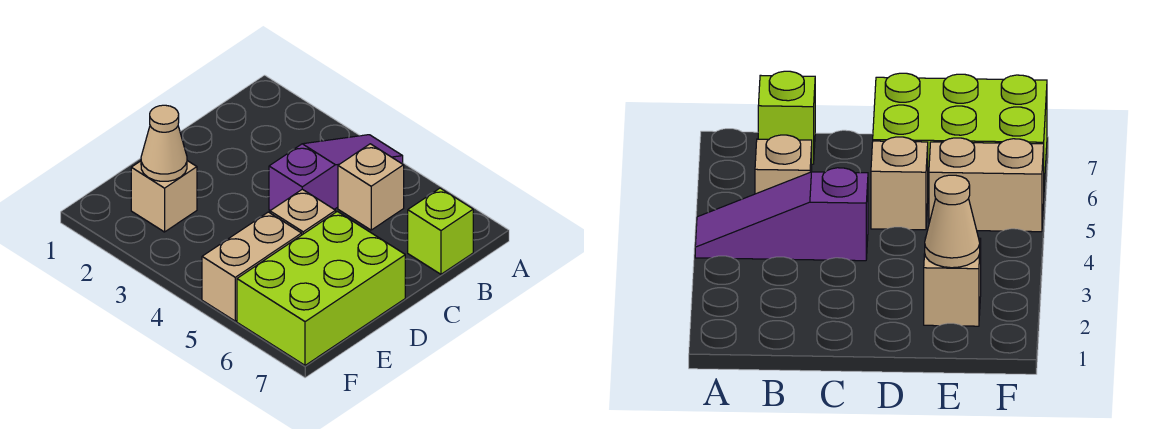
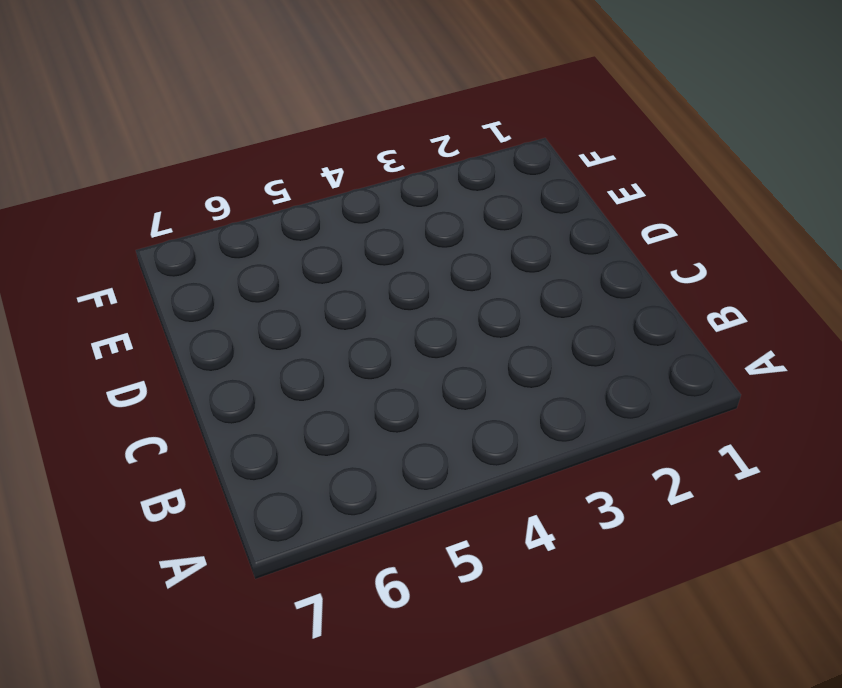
none -> purple 1x3 slope [269,135,403,211]
none -> tan 1x1 brick [338,144,404,230]

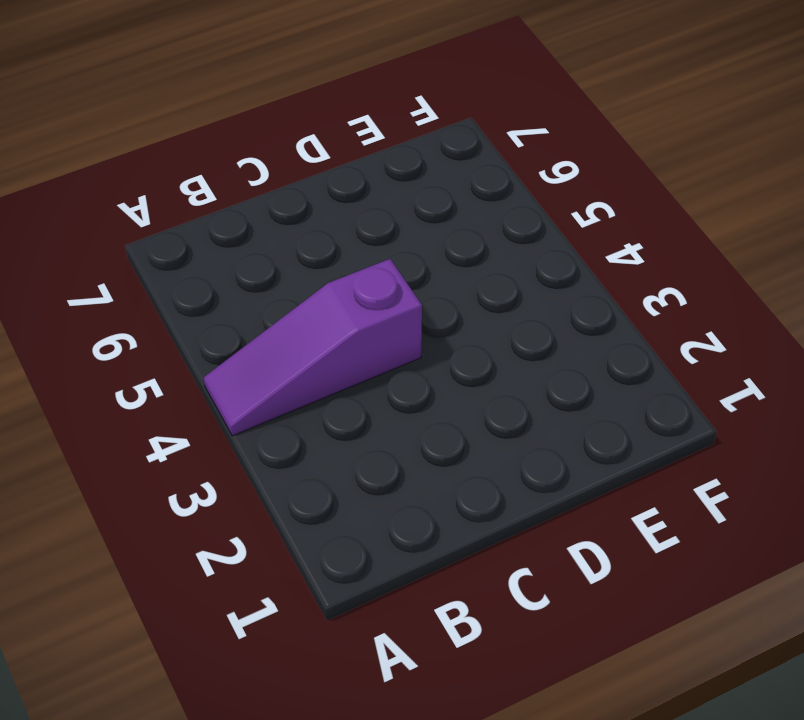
none -> tan 1x1 brick [338,144,404,230]
none -> lime 1x1 brick [408,188,473,274]

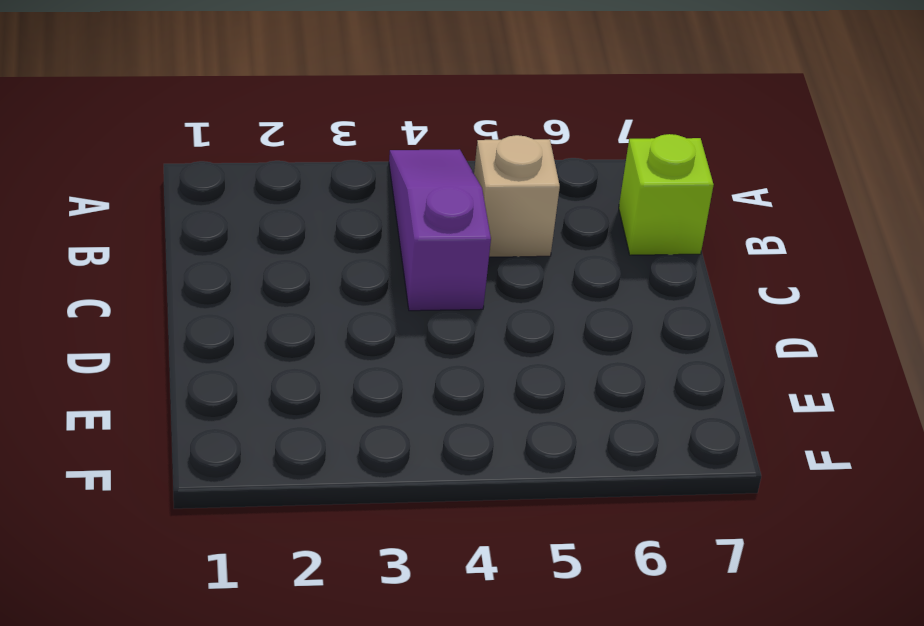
none -> tan 1x1 brick [270,189,336,235]
none -> lime 2x3 brick [237,212,405,365]

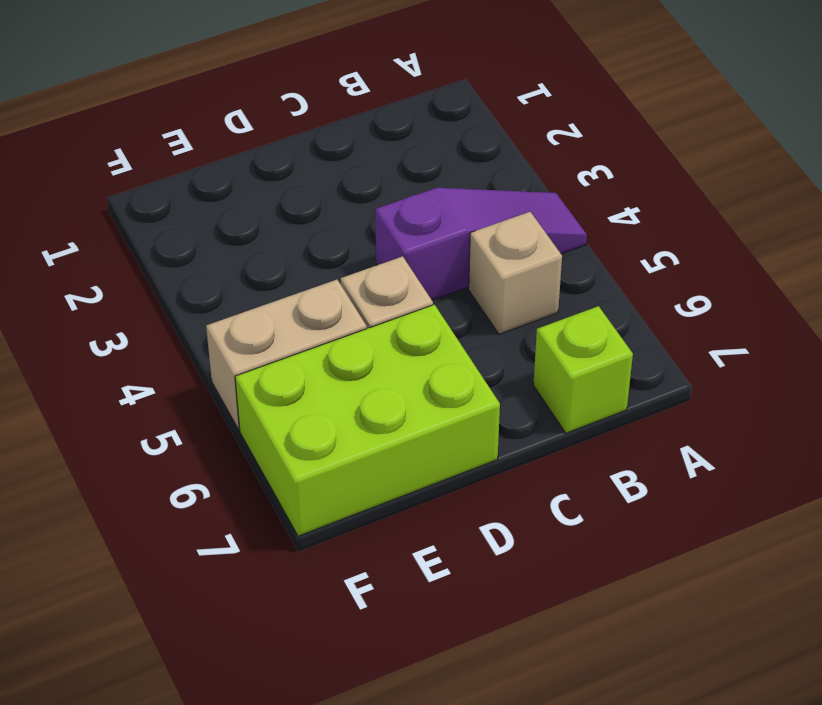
none -> tan 1x1 brick [131,161,197,232]
none -> tan 1x1 cone [141,105,187,181]

